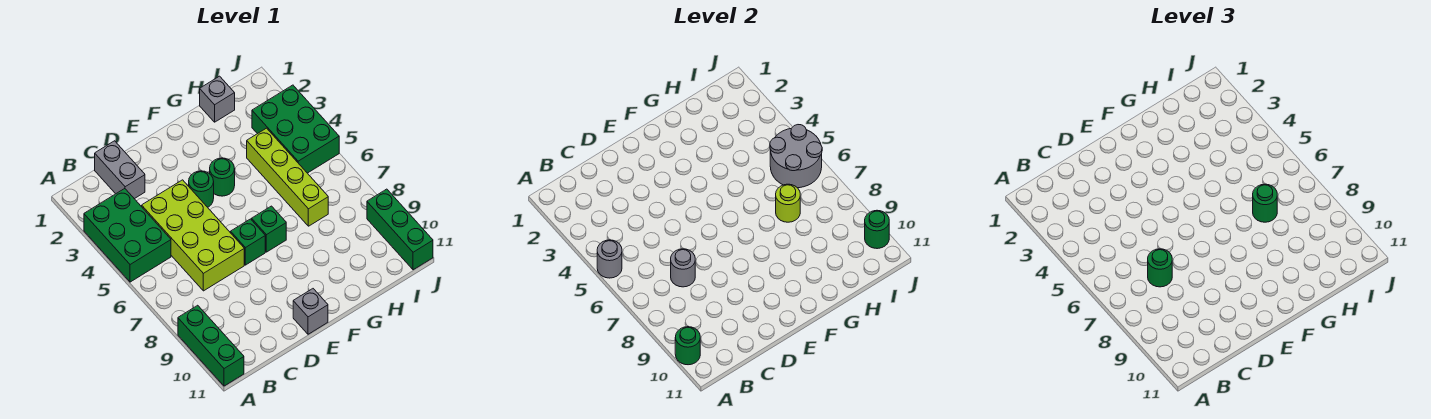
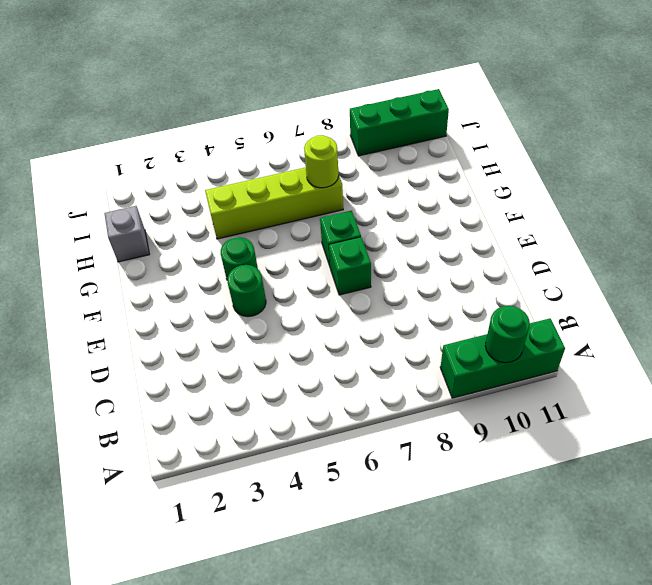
none -> green 2x3 brick [84,189,171,282]
none -> grey 1x2 brick [95,141,145,199]
none -> lime 2x4 brick [142,180,244,291]

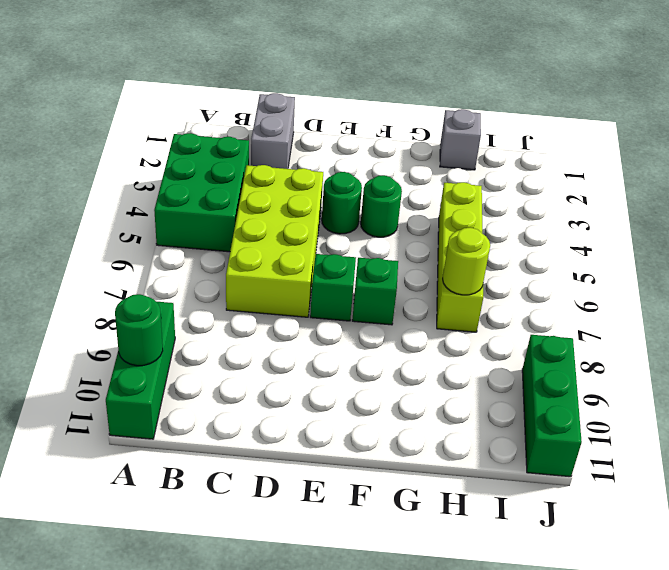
none -> grey 1x1 brick [293,289,328,334]
none -> green 2x3 brick [252,85,339,173]
none -> grey 1x1 round brick [597,240,622,278]

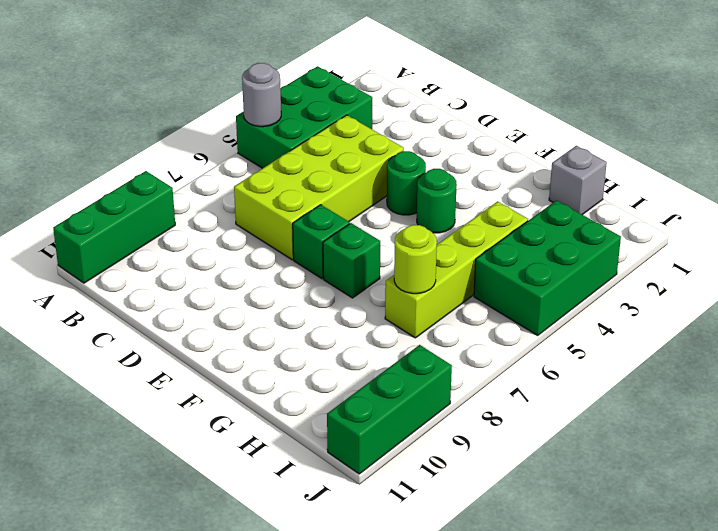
none -> grey 1x2 brick [95,141,145,199]
none -> grey 1x1 brick [293,289,328,334]
none -> green 1x1 round brick [675,327,700,365]

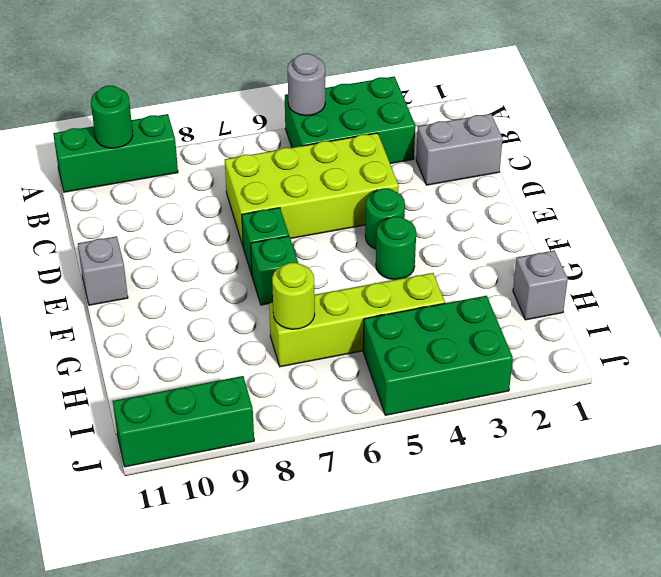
none -> grey 1x1 round brick [671,249,695,287]
none -> grey 2x2 round brick [770,125,822,188]
none -> green 1x1 round brick [865,210,889,249]

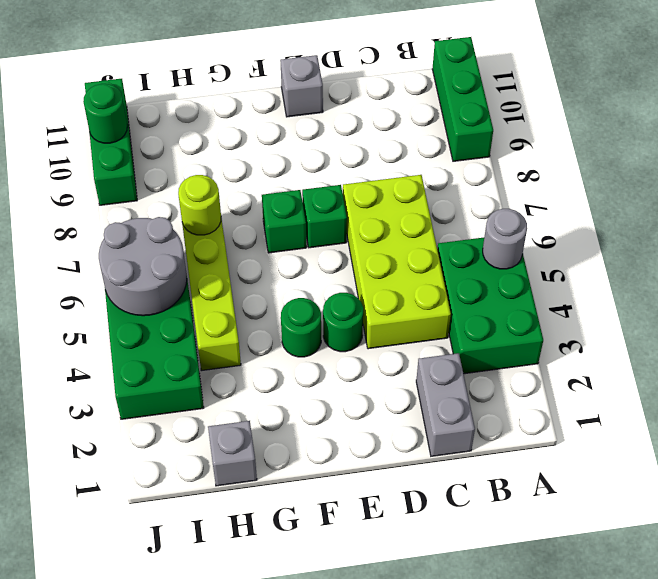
none -> green 1x1 round brick [675,327,700,365]
none -> grey 1x1 round brick [671,249,695,287]
none -> green 1x1 round brick [1148,249,1172,287]

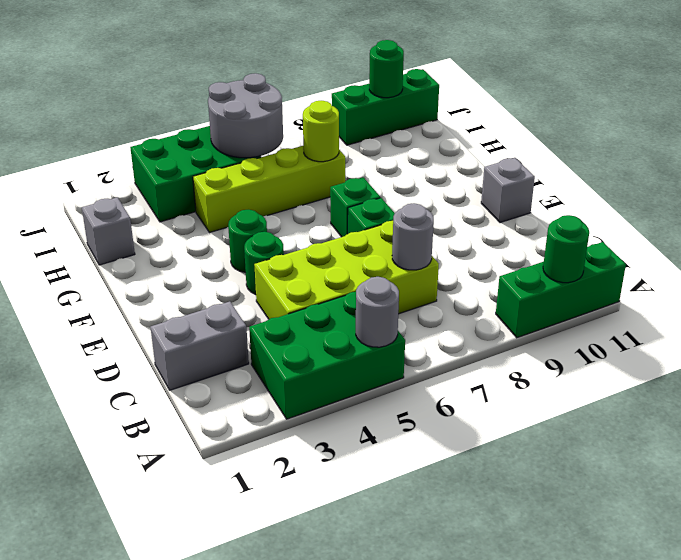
none -> green 1x1 round brick [1148,249,1172,287]
none -> green 1x1 round brick [1253,184,1277,222]

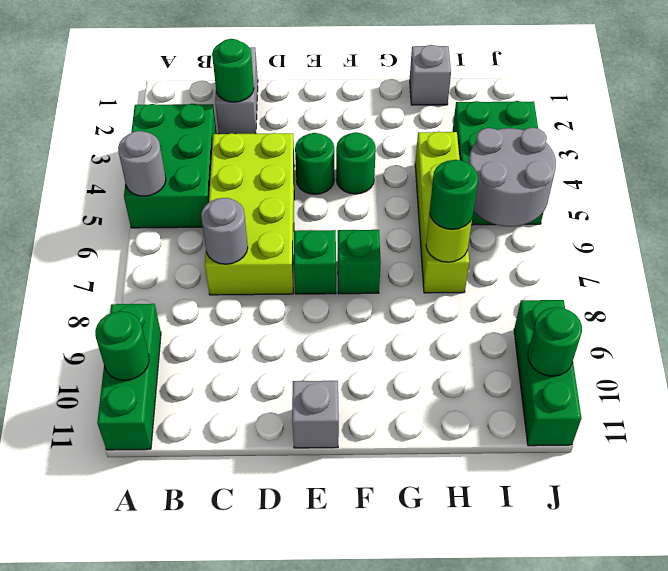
green 1x1 round brick [212,39,254,102] -> green 1x1 round brick moved to [1148,249,1172,287]

